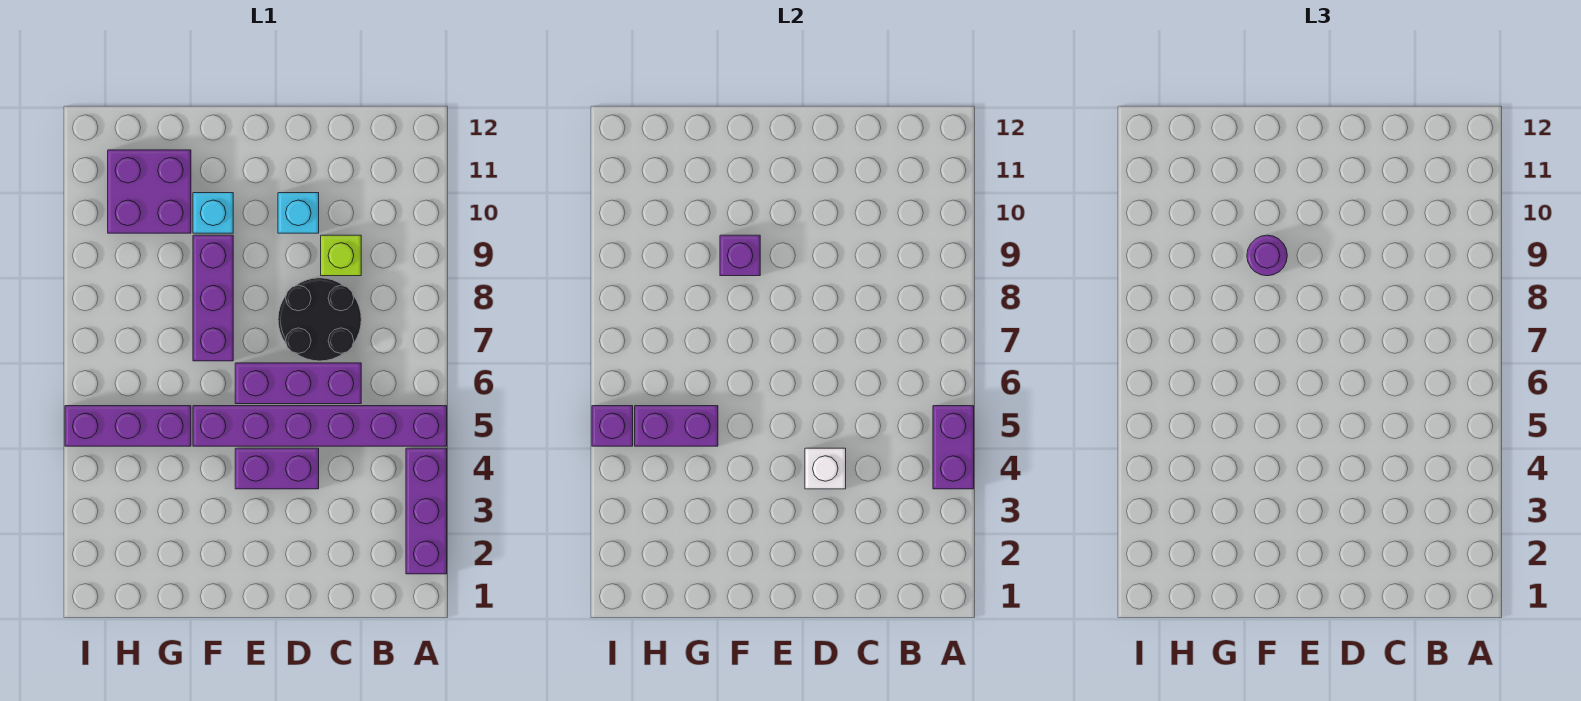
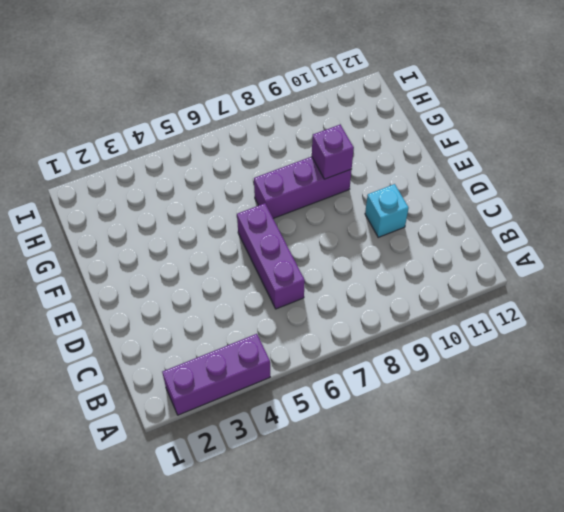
none -> purple 1x6 brick [193,406,447,446]
none -> black 2x2 round brick [278,278,361,361]
none -> lime 1x1 brick [321,235,361,276]

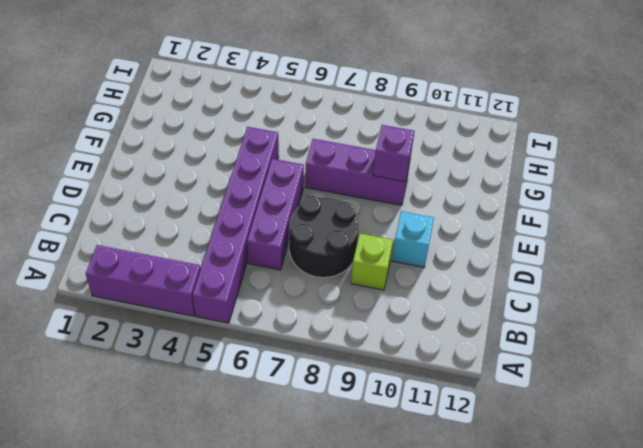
none -> purple 1x2 brick [235,448,319,489]
none -> cyan 1x1 brick [193,193,233,233]
none -> purple 1x3 brick [65,406,191,446]

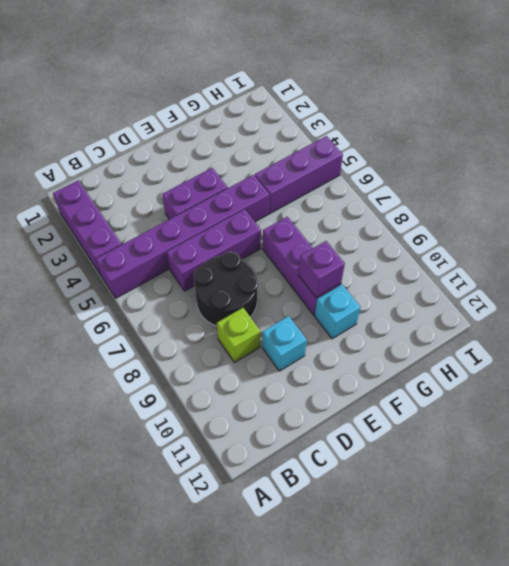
none -> purple 2x2 brick [108,150,191,233]
none -> purple 1x2 brick [933,406,974,489]
none -> white 1x1 brick [805,448,846,489]

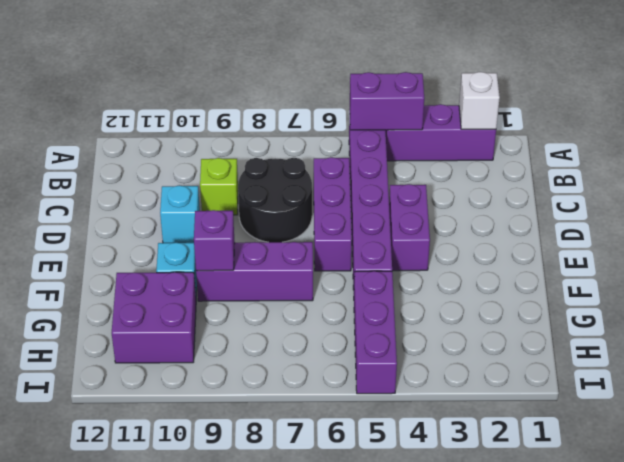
white 1x1 brick [459,72,500,129] -> white 1x1 brick moved to [805,448,846,489]
none -> purple 1x2 brick [635,406,718,446]
none -> purple 1x1 brick [592,406,633,446]
none -> purple 1x1 round brick [1247,235,1287,276]

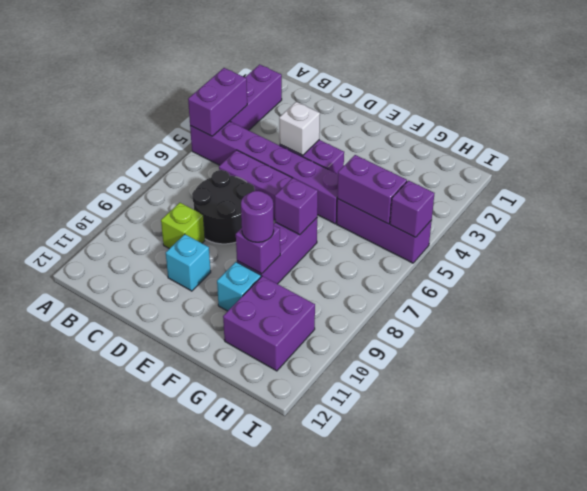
purple 1x1 brick [275,178,318,235] -> none

